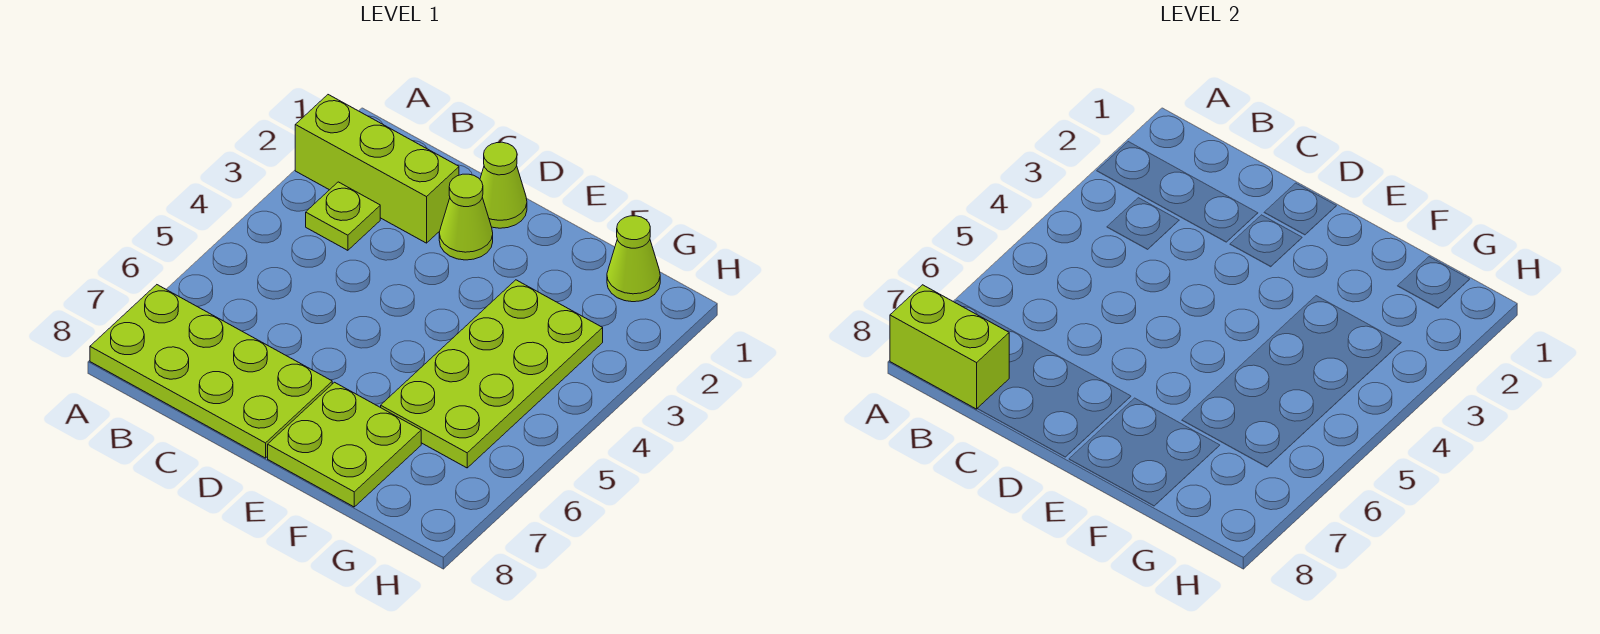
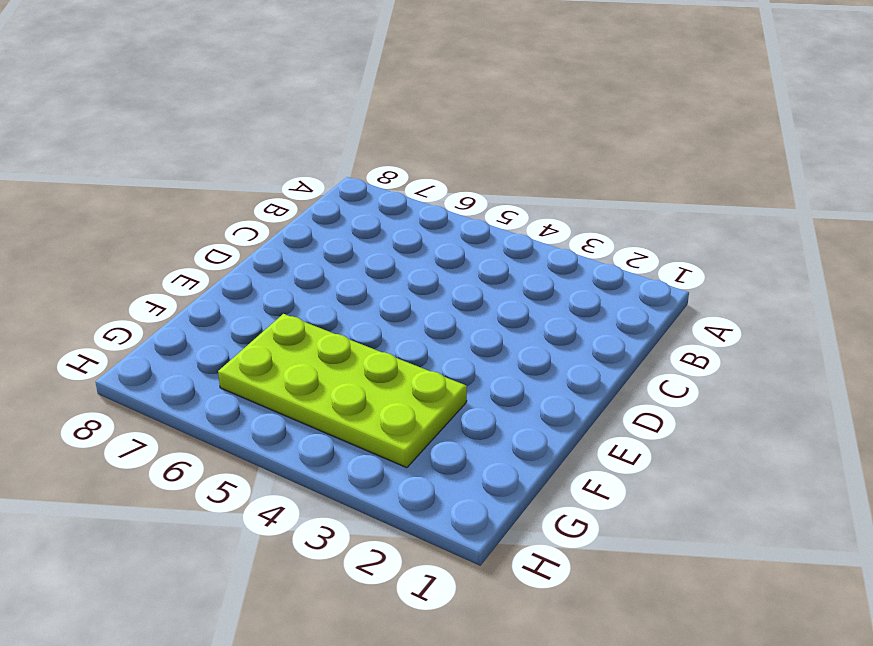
none -> lime 1x3 brick [295,95,459,243]
none -> lime 2x4 plate [90,285,332,458]

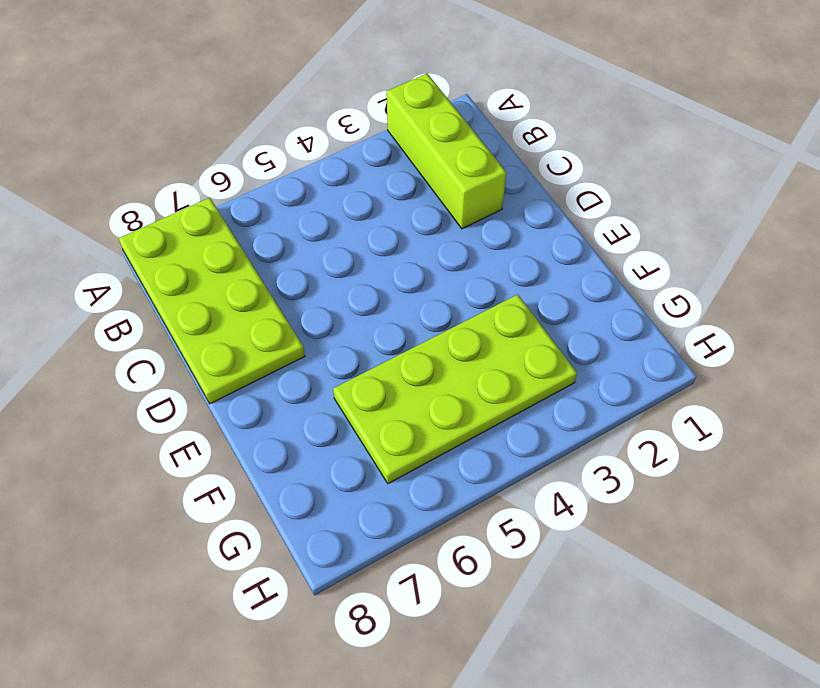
none -> lime 1x1 plate [306,182,380,250]
none -> lime 1x1 cone [480,142,527,228]

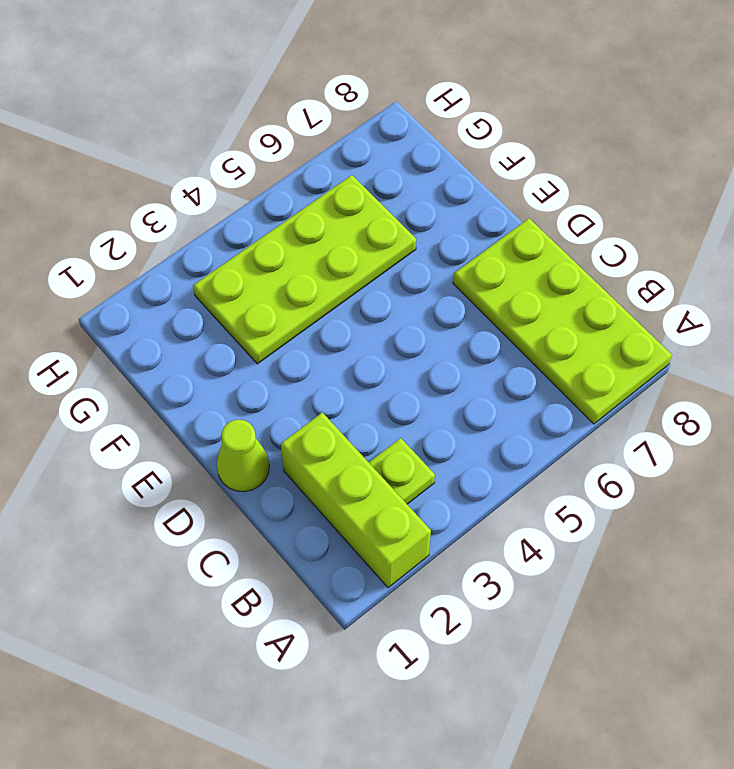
none -> lime 1x1 cone [439,174,493,260]
none -> lime 2x2 plate [268,382,421,507]

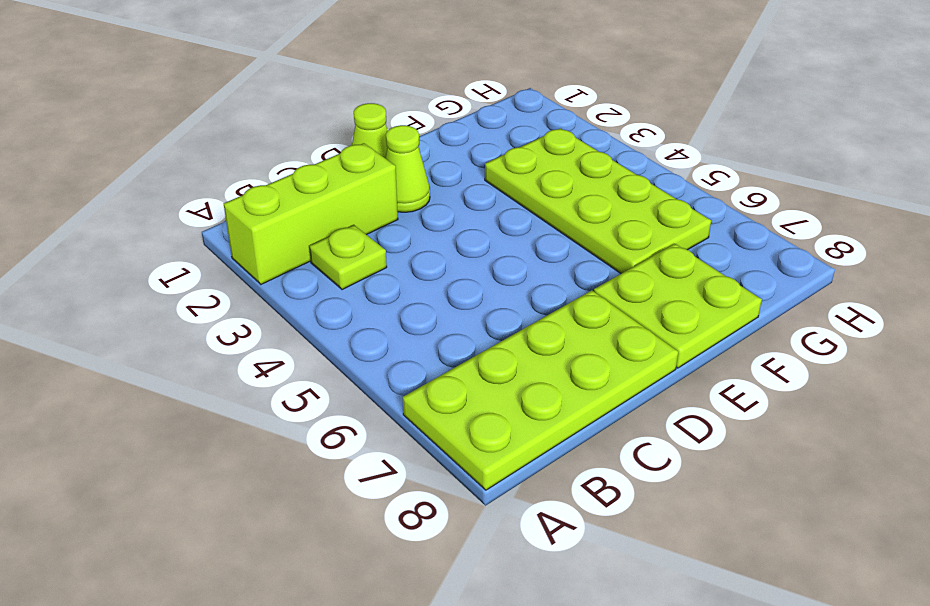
none -> lime 1x1 cone [607,216,660,302]
none -> lime 1x2 brick [890,285,1009,409]

